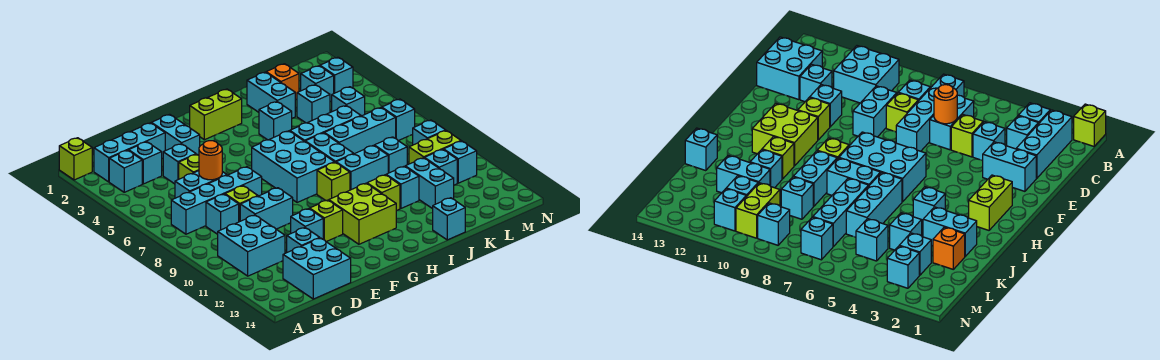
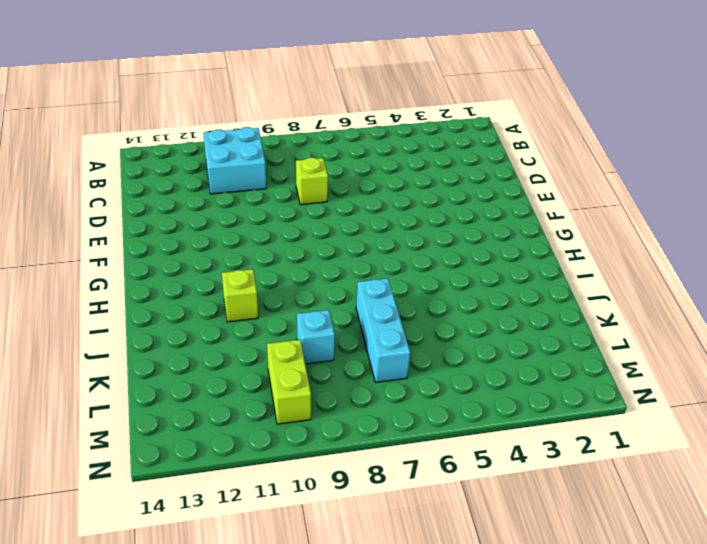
none -> lime 1x1 brick [59,138,92,180]
none -> cyan 1x3 brick [94,123,165,182]
none -> cyan 1x1 brick [109,150,142,192]
none -> cyan 1x4 brick [171,167,262,234]

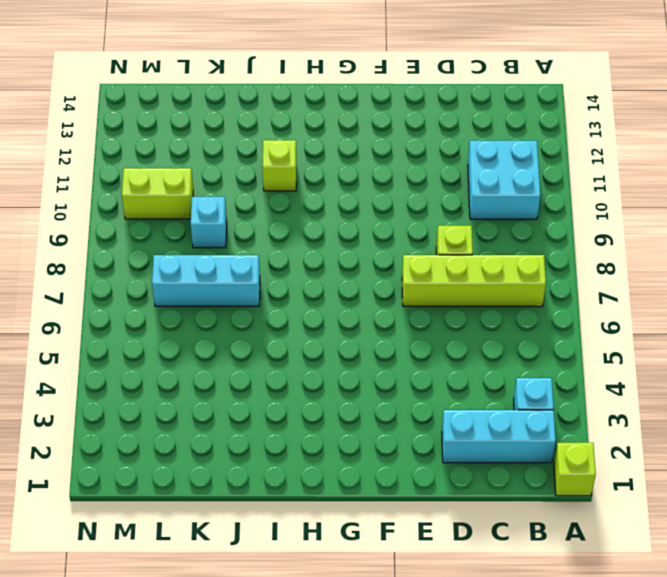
lime 1x4 brick [402,255,546,307] -> cyan 1x4 brick [171,167,262,234]
none -> cyan 1x1 brick [129,142,162,184]
none -> cyan 1x2 brick [175,171,227,198]
none -> cyan 1x1 brick [206,194,239,234]
none -> cyan 2x2 brick [283,238,351,299]

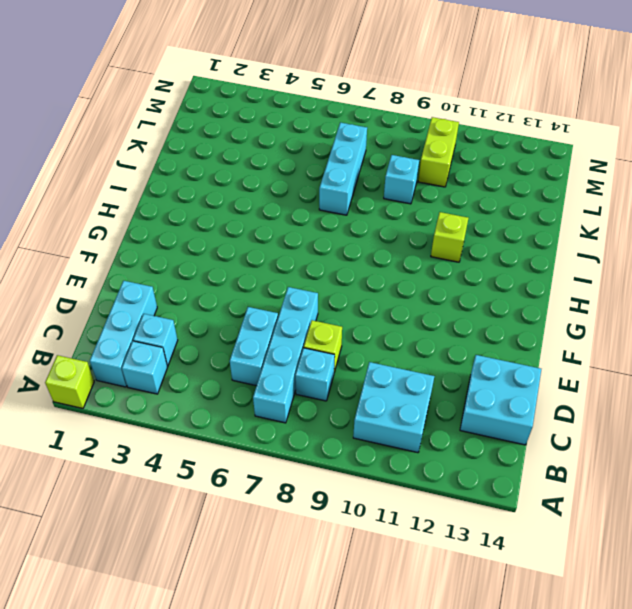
none -> cyan 1x1 brick [163,144,196,184]
none -> lime 1x1 brick [179,154,199,179]
none -> cyan 1x2 brick [240,188,293,229]
none -> cyan 1x1 brick [287,228,319,252]

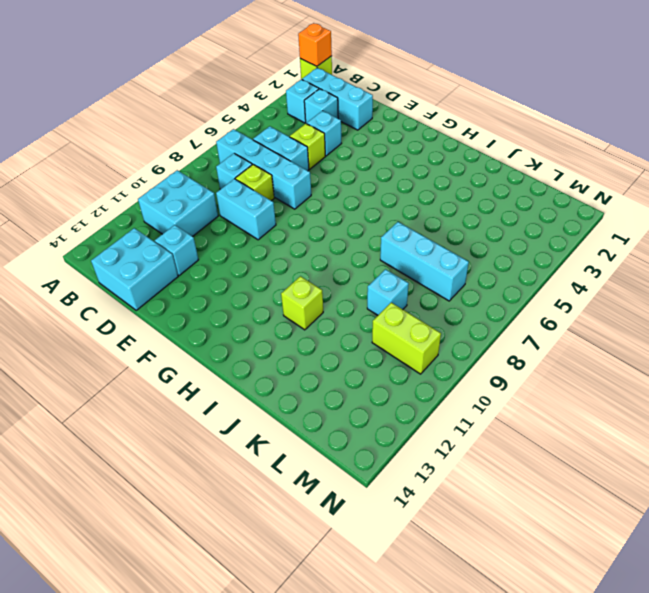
orange 1x1 brick [298,23,332,66] -> orange 1x1 brick moved to [266,64,299,100]
none -> cyan 1x2 brick [151,114,200,155]
none -> cyan 1x1 brick [291,209,323,239]
none -> lime 1x1 brick [310,200,343,242]
none -> lime 1x2 brick [190,89,242,140]

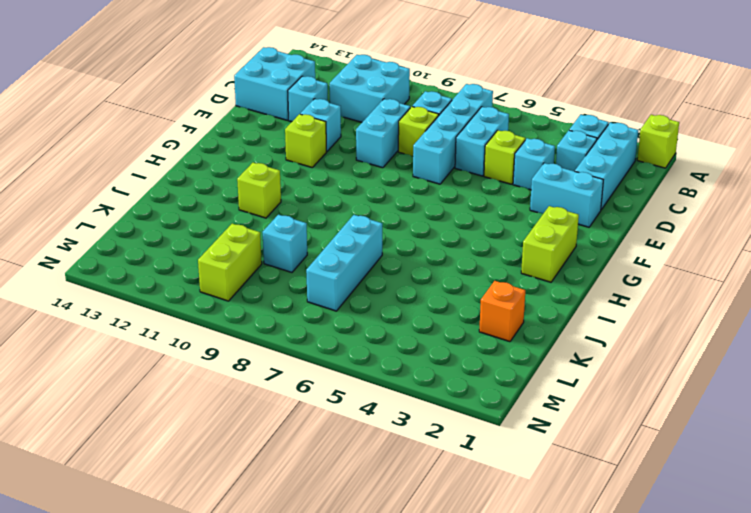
none -> cyan 2x3 brick [252,131,334,203]
none -> lime 2x2 brick [329,183,396,244]
none -> lime 1x1 brick [317,162,350,201]
none -> cyan 1x1 brick [259,102,292,140]

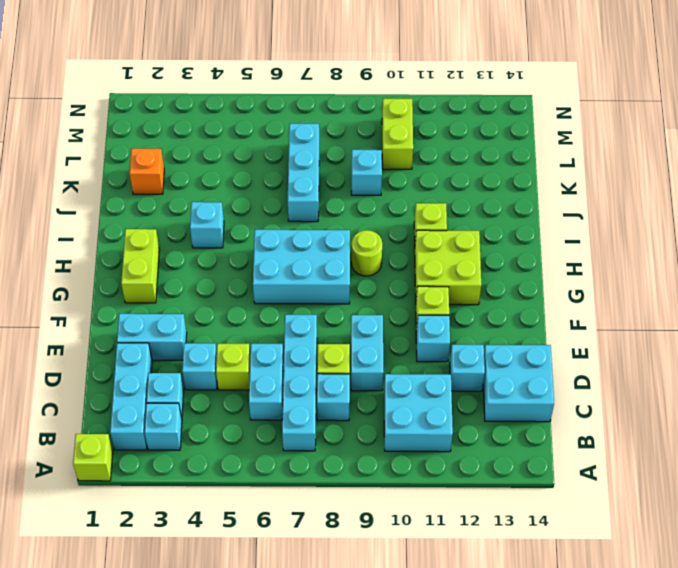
lime 1x1 round brick [351,230,382,276] -> lime 1x1 brick [317,162,350,201]
none -> cyan 1x3 brick [290,106,361,141]
none -> cyan 1x2 brick [305,133,354,162]
none -> cyan 1x2 brick [336,145,388,190]
none -> cyan 1x2 brick [247,72,295,118]

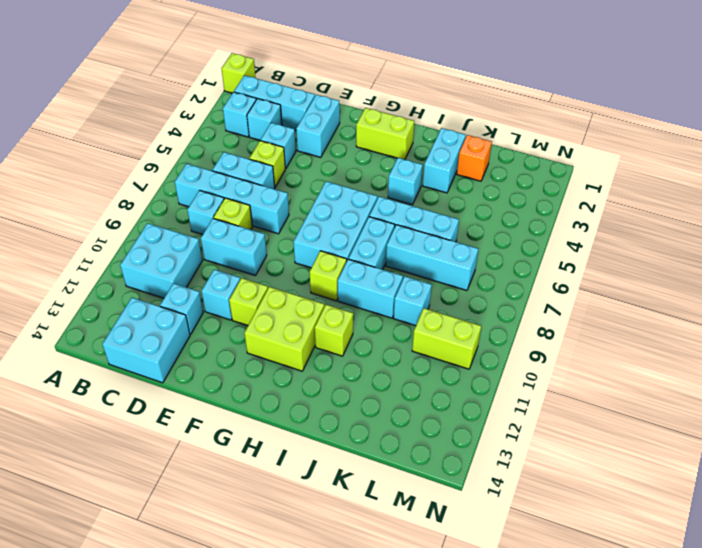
none -> cyan 1x1 brick [386,166,419,208]
none -> cyan 1x1 brick [433,198,465,240]
none -> cyan 1x1 brick [297,85,330,123]
none -> cyan 1x2 brick [405,158,454,209]

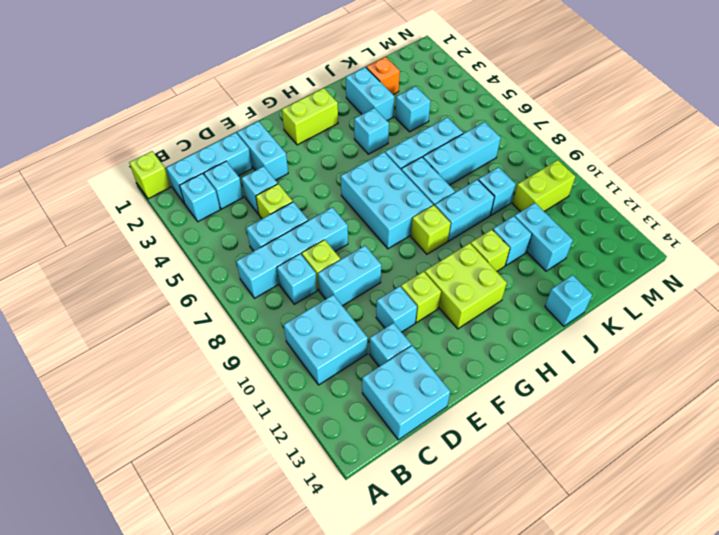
none -> cyan 1x1 brick [301,66,334,102]
none -> cyan 1x1 brick [332,87,365,116]
none -> cyan 1x1 brick [424,149,457,185]
none -> cyan 1x1 brick [320,57,353,93]

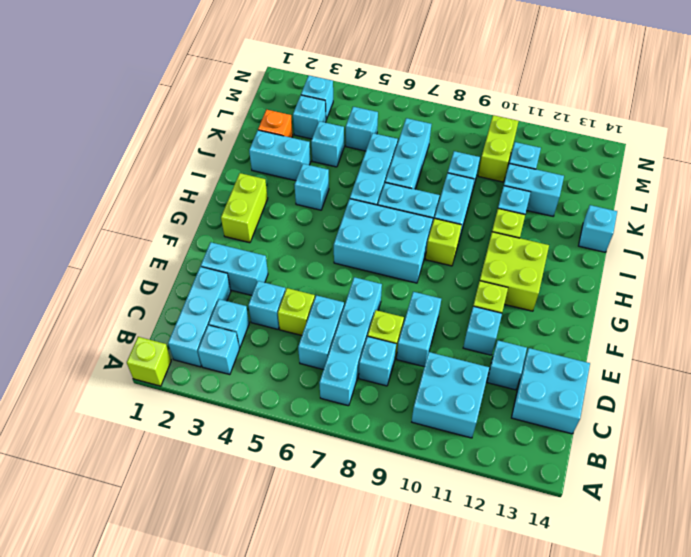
none -> cyan 1x1 brick [382,99,415,141]
none -> cyan 1x1 brick [413,120,446,145]
none -> cyan 1x1 brick [444,141,477,183]
none -> orange 1x1 round brick [199,141,222,180]

